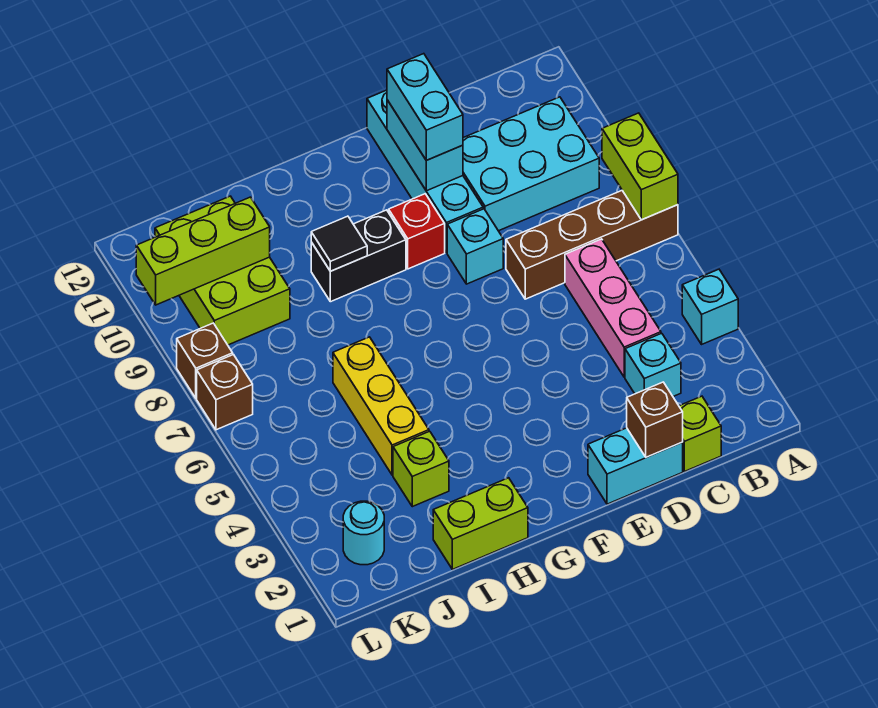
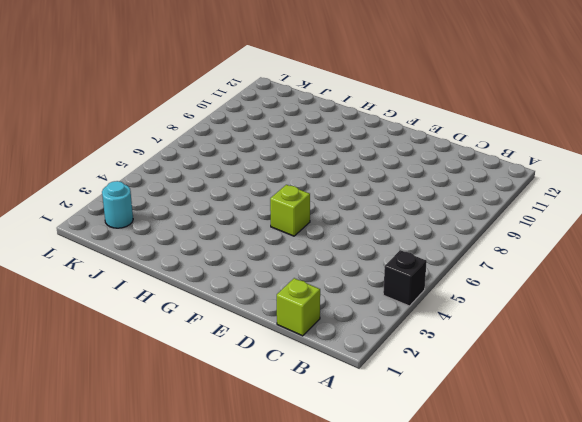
black 1x1 brick [383,250,427,306] -> cyan 1x1 brick [682,269,738,344]
lime 1x1 brick [270,185,310,236] -> lime 1x1 brick moved to [393,431,449,507]
none -> brown 1x4 brick [506,191,678,299]
none -> cyan 2x3 brick [463,97,599,231]
none -> cyan 1x1 brick [625,333,681,396]

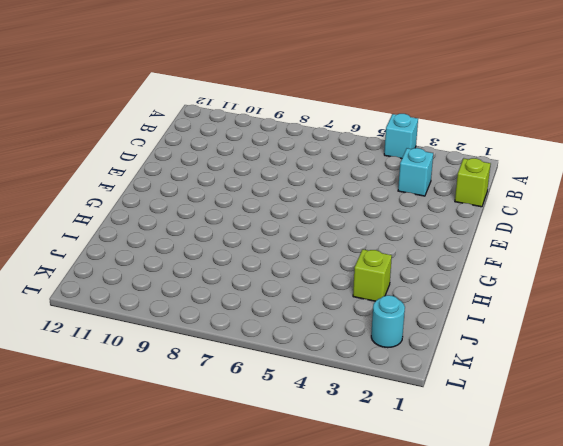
none -> brown 1x4 brick [506,191,678,299]
none -> cyan 2x3 brick [463,97,599,231]
none -> pink 1x3 brick [565,239,661,377]

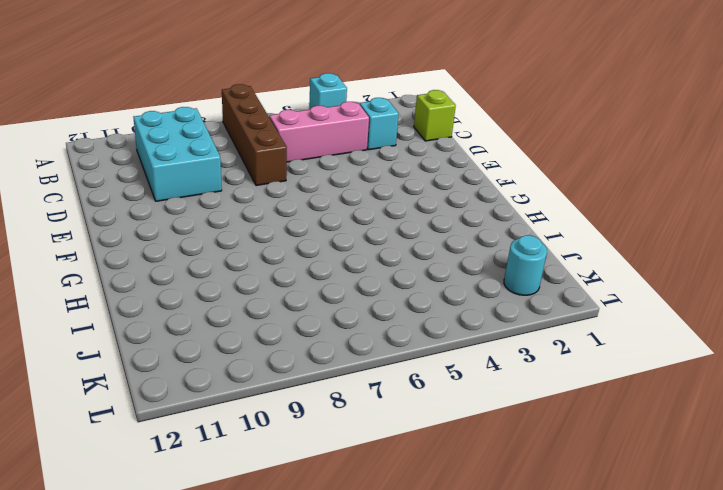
none -> cyan 1x2 brick [588,428,683,504]
none -> cyan 1x1 brick [447,209,503,284]
none -> cyan 1x4 brick [367,90,483,253]

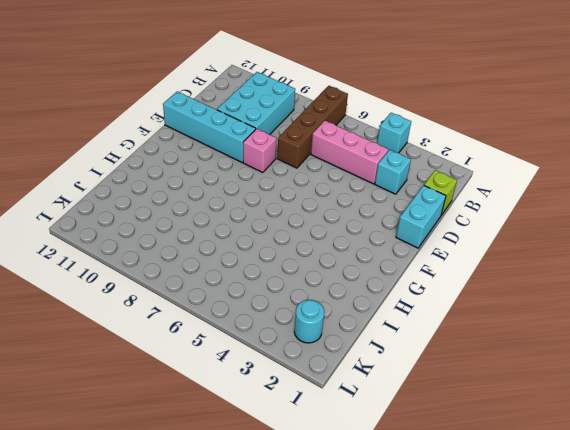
pink 1x1 brick [243,129,277,172] -> cyan 1x1 brick [447,209,503,284]
none -> red 1x1 brick [389,194,445,269]
none -> black 1x2 brick [311,210,406,302]
none -> lime 1x2 brick [433,478,528,569]

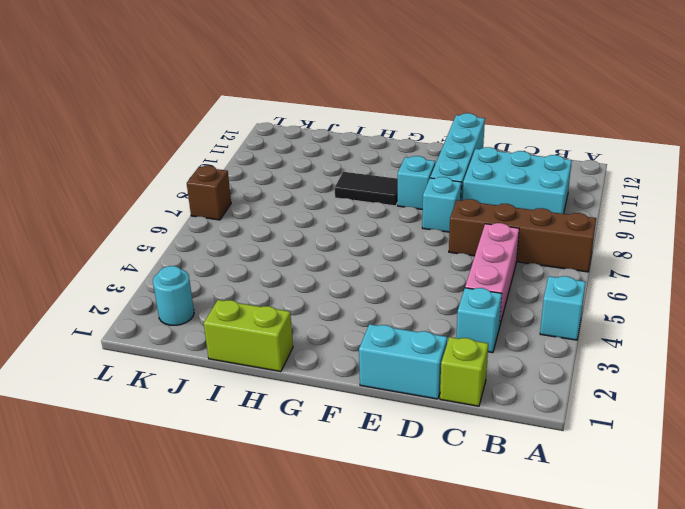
cyan 1x1 brick [398,156,435,209] -> red 1x1 brick [389,194,445,269]
black 1x2 tile [335,172,398,206] -> black 1x2 brick [311,210,406,302]
none -> lime 1x1 brick [393,431,449,507]
none -> yellow 1x3 brick [333,337,429,475]
none -> lime 2x3 brick [155,196,290,345]

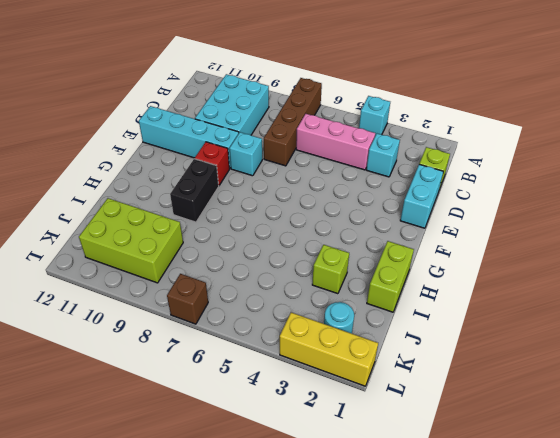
yellow 1x3 brick [280,313,378,386] -> yellow 1x3 brick moved to [333,337,429,475]
none -> brown 1x1 brick [177,323,233,398]
none -> lime 1x2 brick [602,113,678,220]
none -> brown 1x1 brick [627,382,683,457]

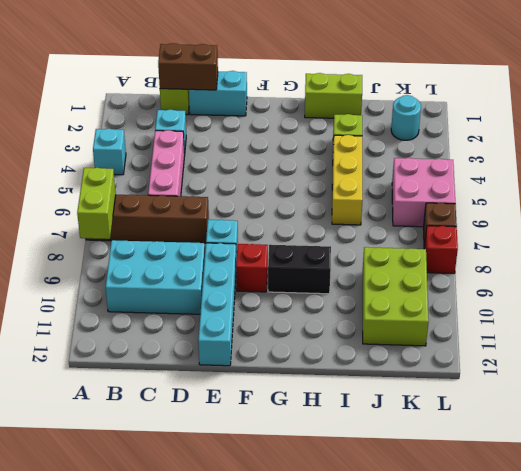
brown 1x2 brick [158,43,218,90] -> brown 1x1 brick [627,382,683,457]
pink 2x2 brick [392,158,455,227] -> none
red 1x1 brick [424,226,458,273] -> brown 1x1 brick [177,323,233,398]
none -> cyan 1x2 brick [387,100,463,191]
none -> black 1x1 tile [311,216,367,271]
none -> lime 1x3 brick [136,197,270,305]

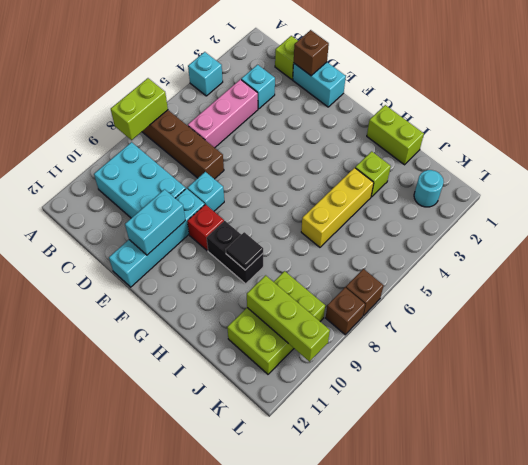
none -> cyan 1x2 brick [387,54,463,160]

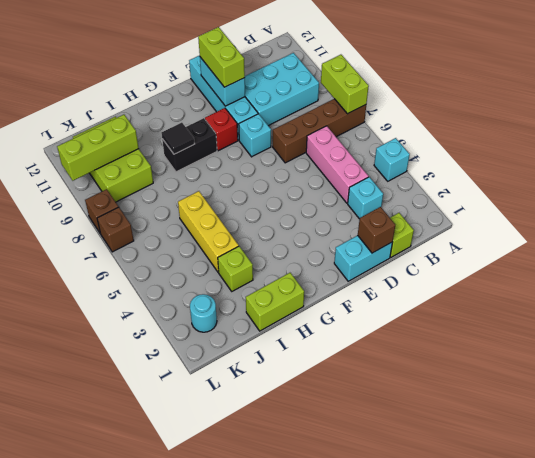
lime 1x2 brick [198,27,245,87] -> cyan 1x2 brick [387,54,463,160]

